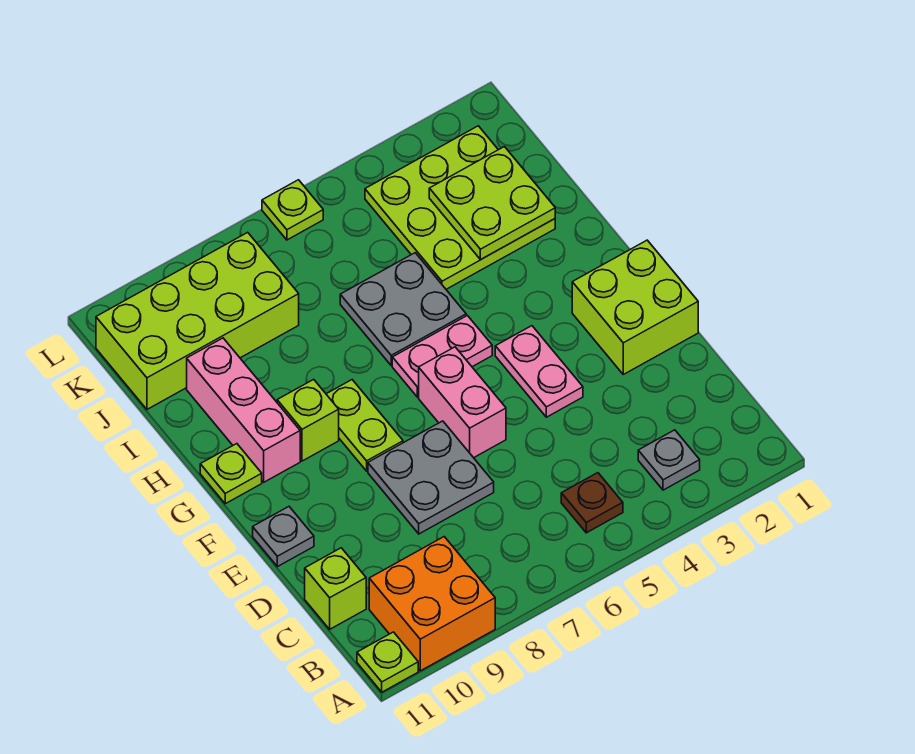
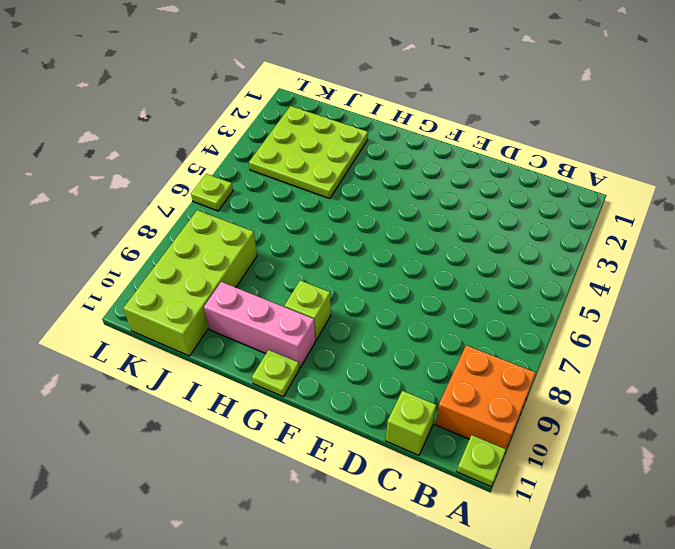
none -> grey 1x1 plate [638,430,700,490]
none -> brown 1x1 plate [561,473,623,533]
none -> grey 2x2 plate [368,421,494,534]

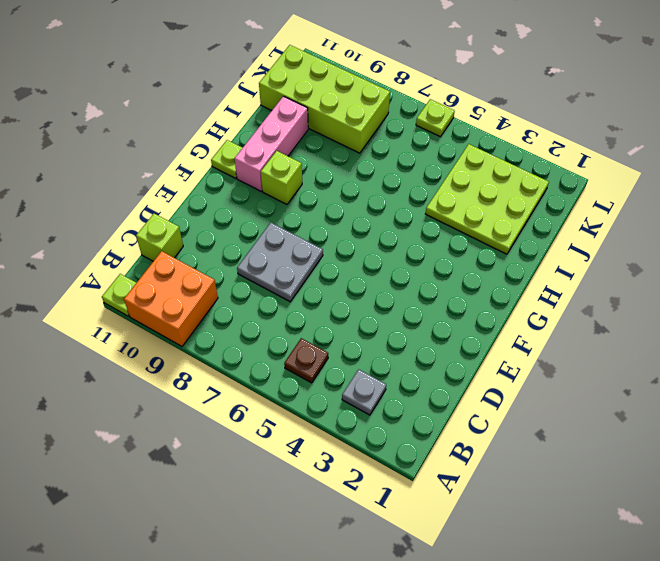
none -> lime 2x2 brick [572,240,698,374]
none -> pink 1x2 plate [495,326,583,417]
none -> pink 1x2 brick [419,347,506,458]

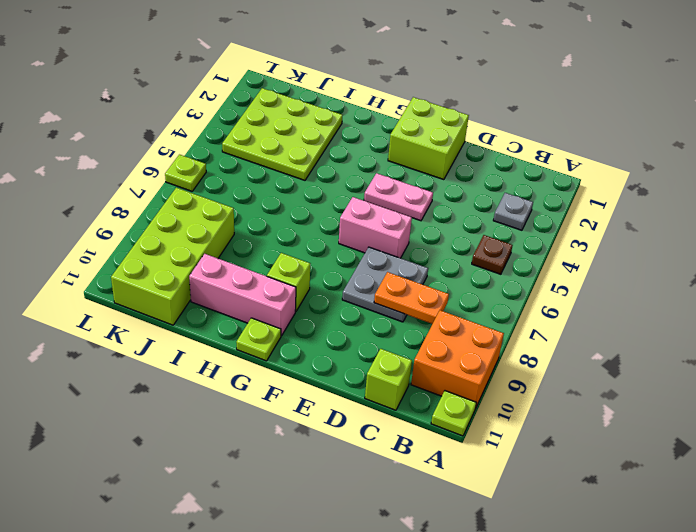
orange 1x2 plate [374,272,449,324] -> none
none -> grey 1x1 plate [253,507,314,567]
none -> lime 1x2 plate [326,380,403,471]
none -> pink 1x2 plate [392,316,492,397]

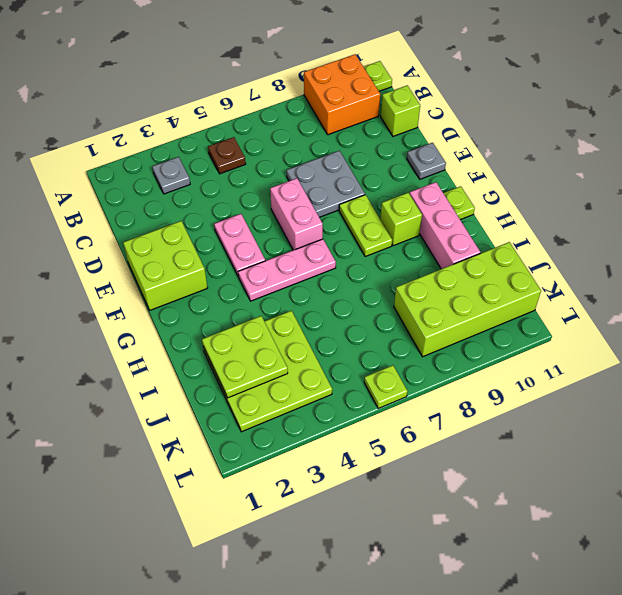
pink 1x3 plate [238,239,336,301] -> pink 1x2 plate [392,316,492,397]
none -> grey 2x2 plate [340,253,466,366]

